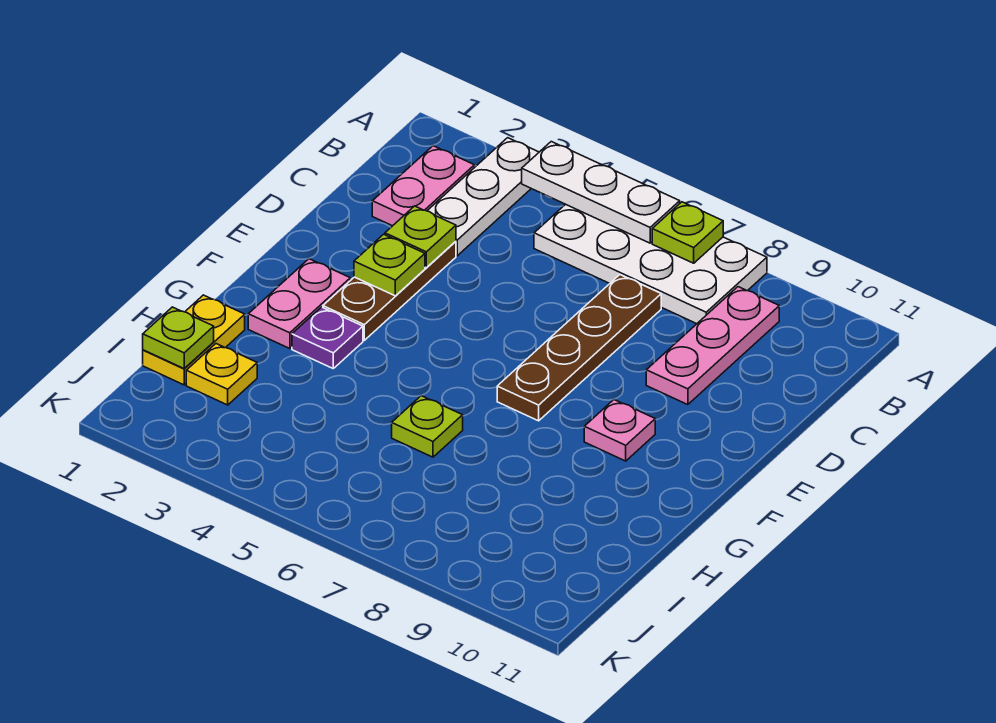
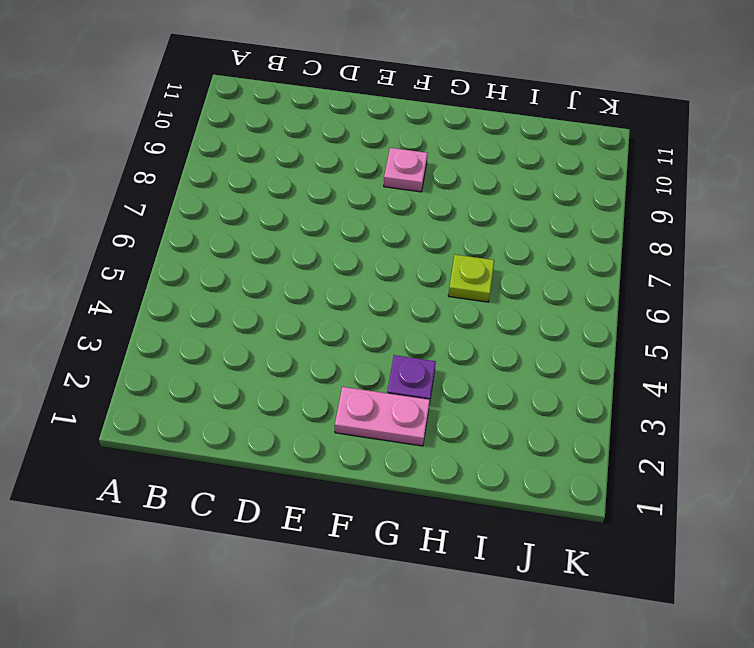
none -> white 1x3 plate [427,138,539,256]
none -> white 2x4 plate [534,204,767,324]
none -> pink 1x2 plate [372,146,474,226]

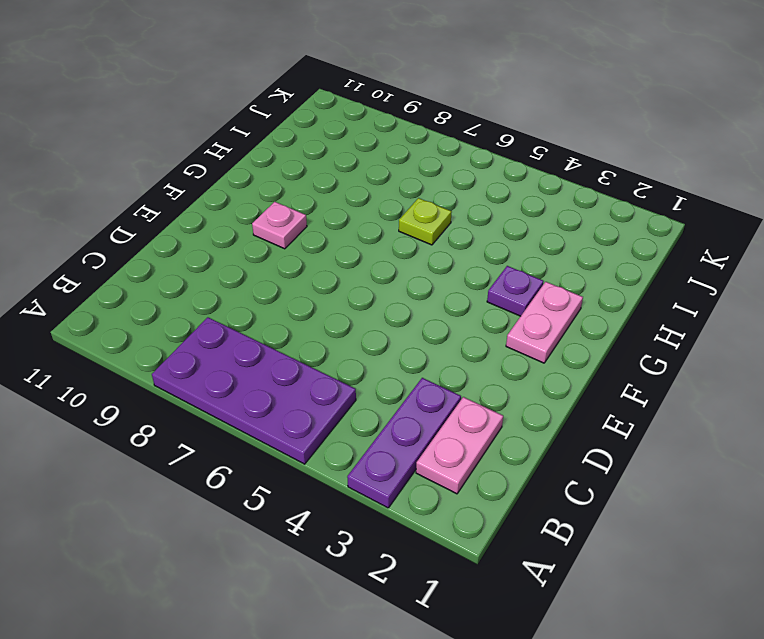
purple 1x3 plate [347,378,461,508] -> white 1x3 plate [427,138,539,256]
purple 2x4 plate [152,317,356,464] -> white 2x4 plate [534,204,767,324]
none -> pink 1x3 plate [646,287,779,405]
none -> brown 1x4 plate [497,275,661,421]
none -> brown 1x3 plate [323,241,456,340]

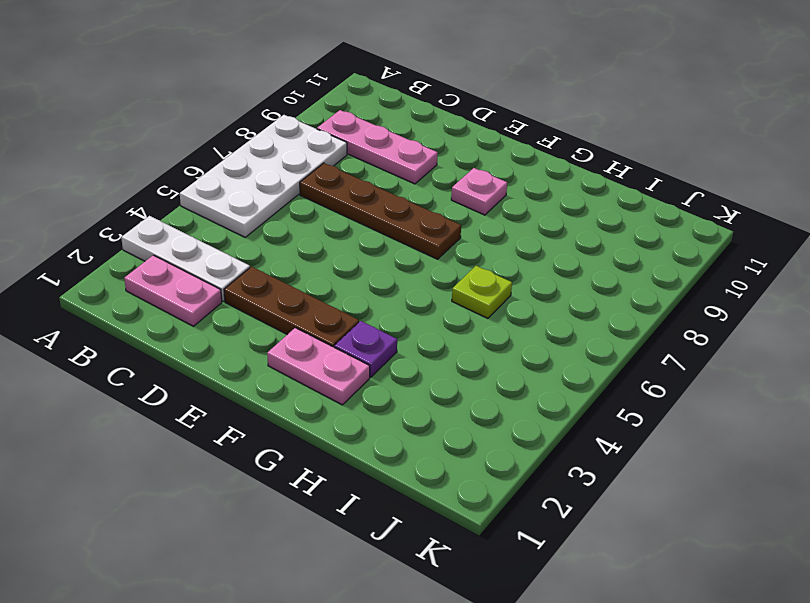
none -> yellow 1x2 plate [143,295,245,385]
none -> yellow 1x1 plate [186,344,257,405]
none -> white 1x3 plate [522,142,680,243]

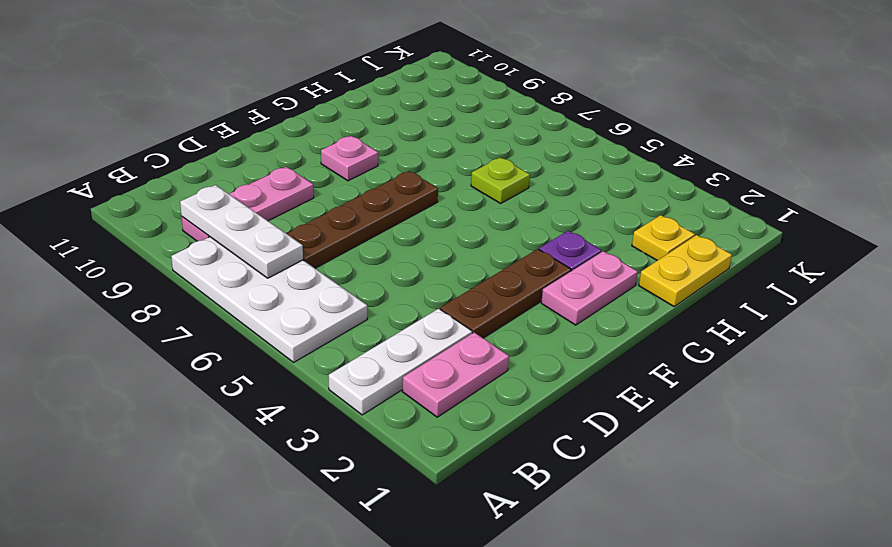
white 1x3 plate [180,185,303,278] -> white 1x3 plate moved to [522,142,680,243]
none -> lime 1x1 plate [652,202,723,263]
none -> lime 1x1 plate [385,206,456,267]
none -> lime 1x1 plate [354,234,425,296]

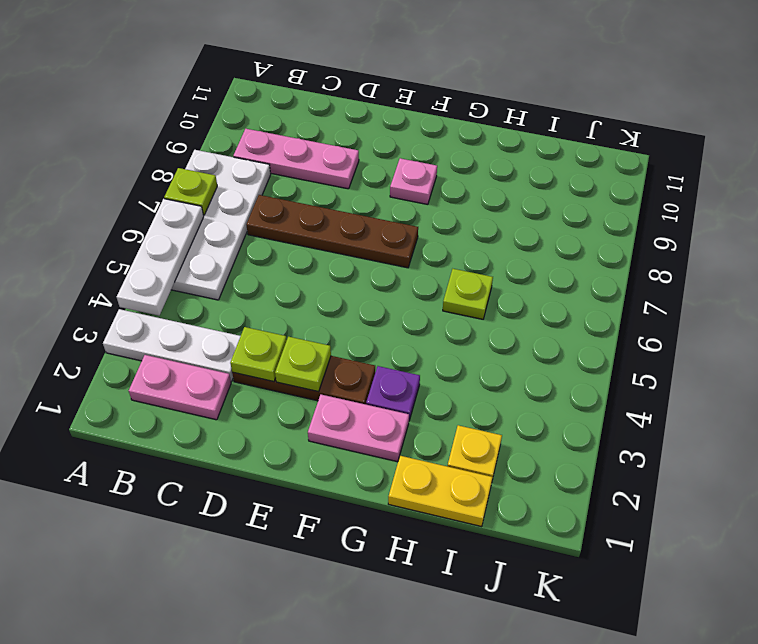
none -> lime 1x1 plate [143,307,214,369]

